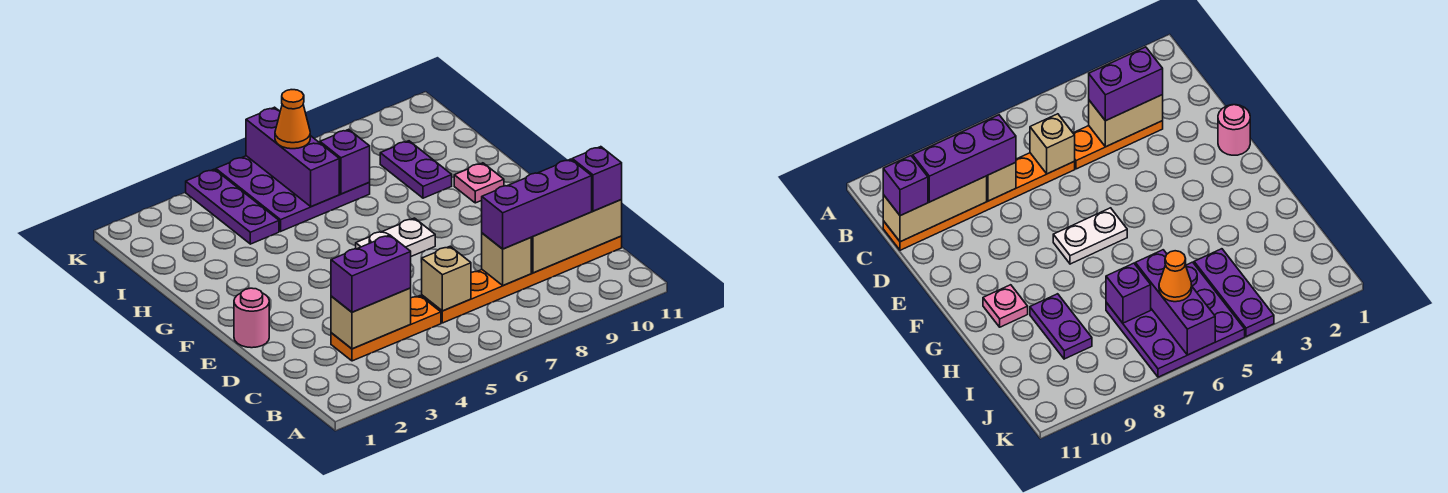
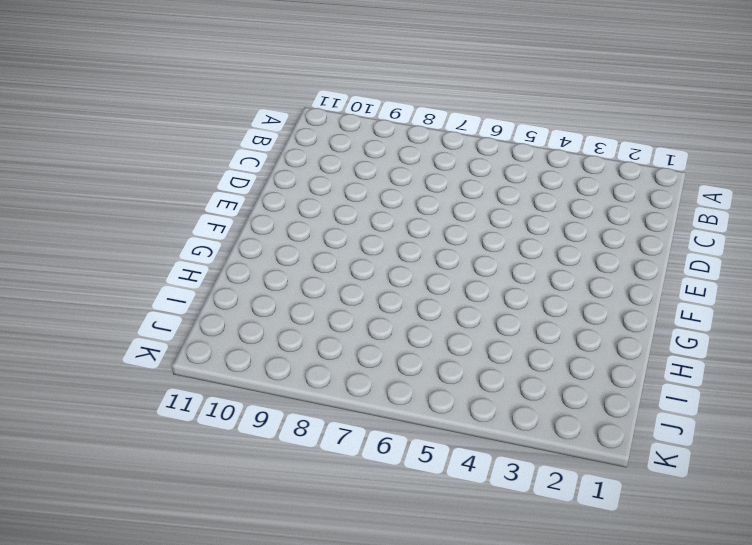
none -> orange 1x3 plate [331,296,441,361]
none -> orange 1x6 plate [422,236,622,323]
none -> pink 1x1 round brick [234,288,269,348]

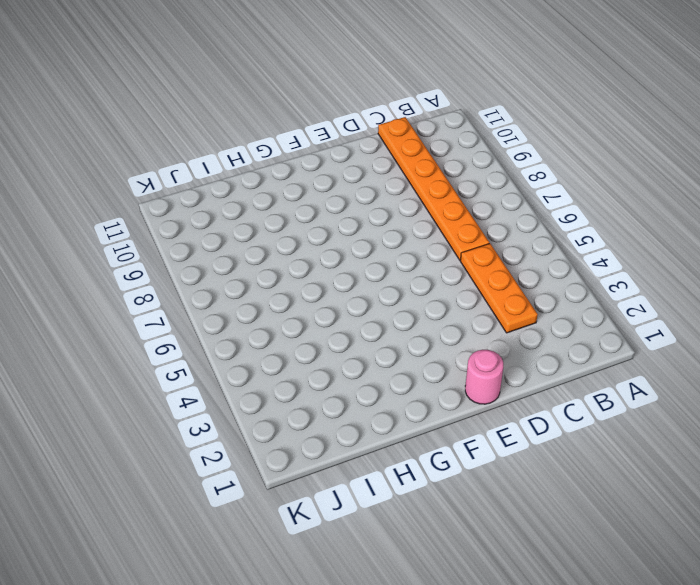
none -> white 1x2 plate [356,218,435,256]
none -> pink 1x1 plate [454,163,504,203]
none -> purple 1x2 plate [380,141,452,198]

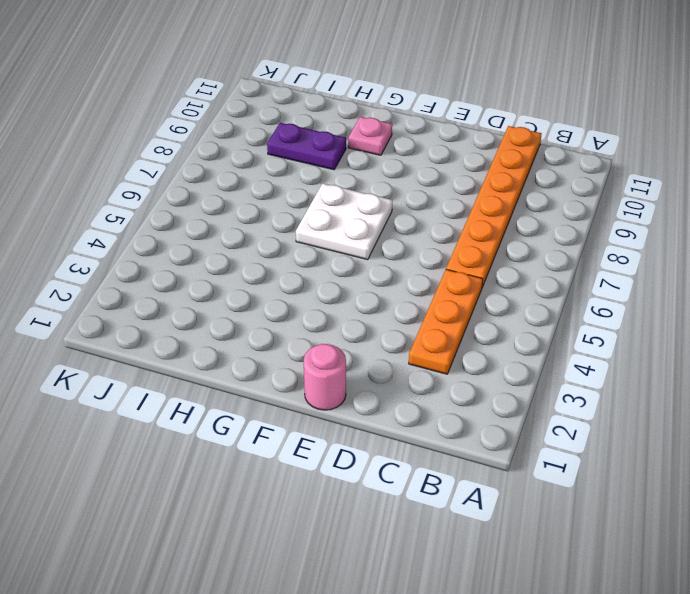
white 2x2 plate [296,183,392,260] -> white 1x2 plate [356,218,435,256]
none -> purple 1x3 plate [186,169,279,244]
none -> purple 3x3 plate [216,156,370,231]
none -> tan 1x2 brick [331,288,411,349]

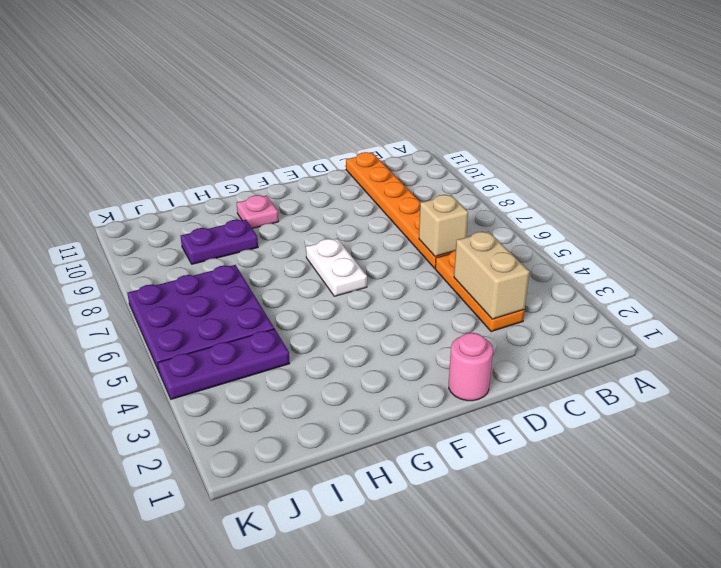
none -> tan 1x1 brick [482,233,531,286]
none -> tan 1x3 brick [531,200,622,273]
none -> purple 1x3 brick [246,107,339,207]

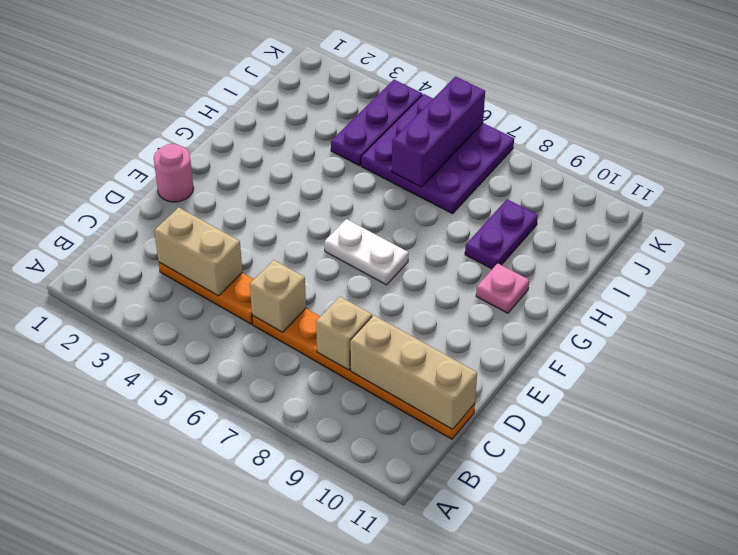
none -> purple 1x1 brick [320,129,370,194]
none -> purple 1x2 brick [331,235,411,312]
none -> purple 1x3 brick [482,159,592,249]

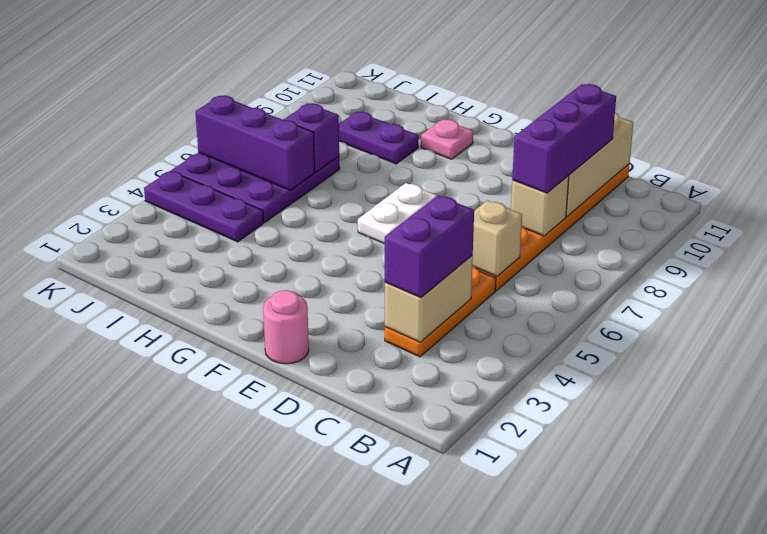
none -> purple 1x1 brick [572,147,622,211]
none -> orange 1x1 cone [275,90,310,149]

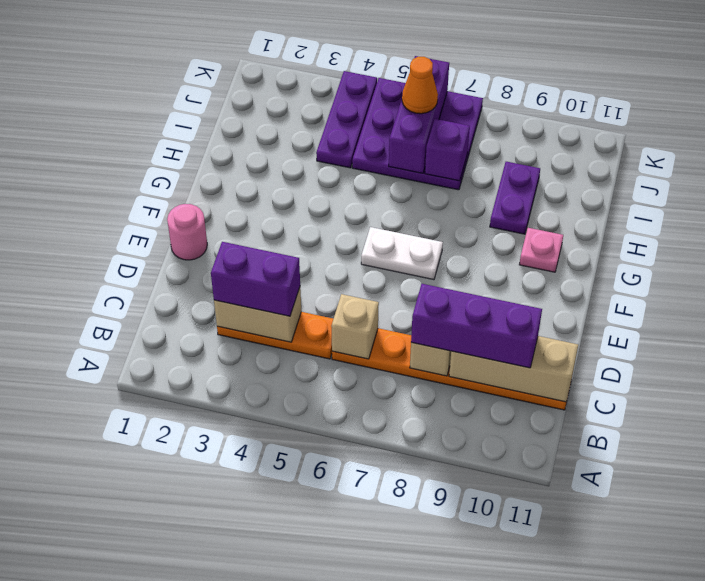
none -> purple 1x1 brick [572,147,622,211]

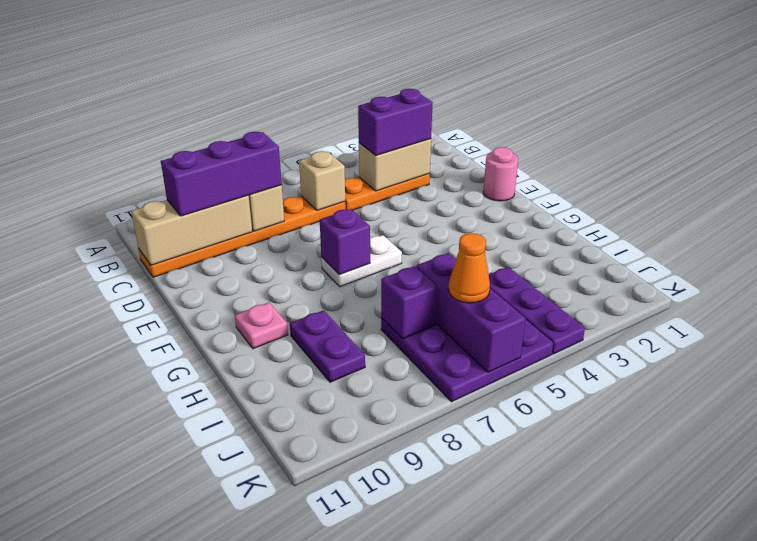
purple 1x1 brick [320,209,370,274] -> purple 1x1 brick moved to [572,147,622,211]

